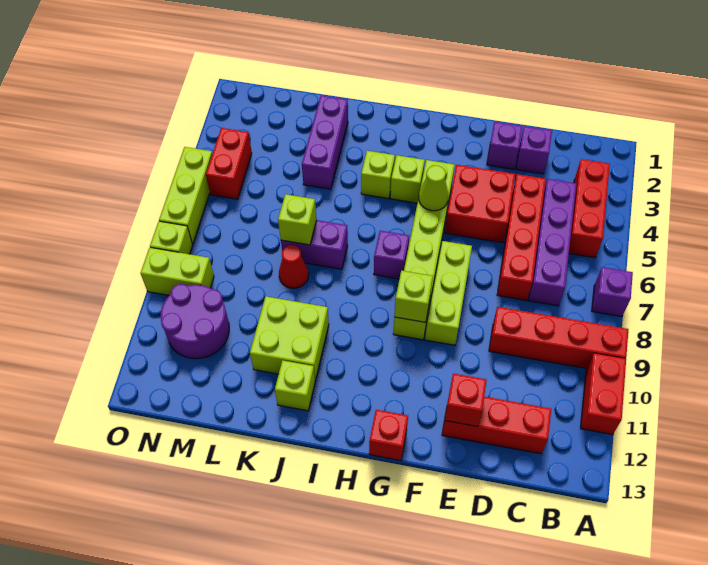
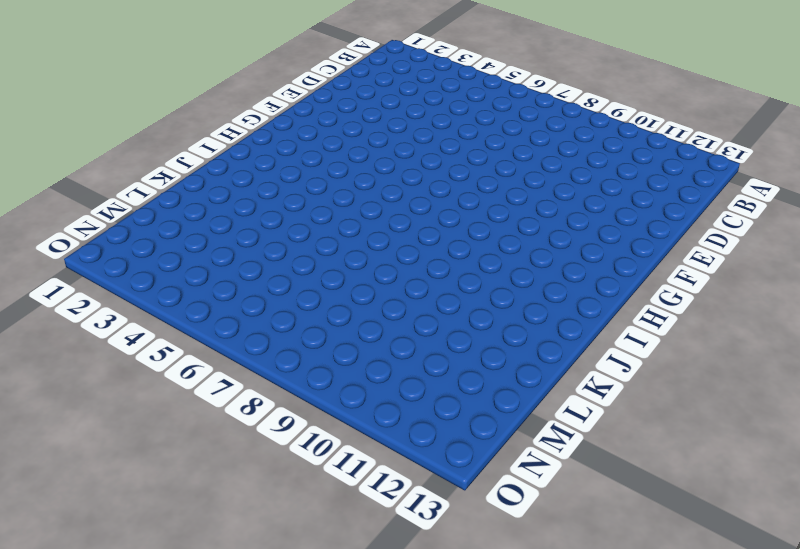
none -> purple 1x1 brick [592,267,633,317]
none -> red 1x4 brick [489,307,628,368]
none -> red 1x2 brick [581,353,626,435]
none -> red 1x3 brick [569,159,610,258]

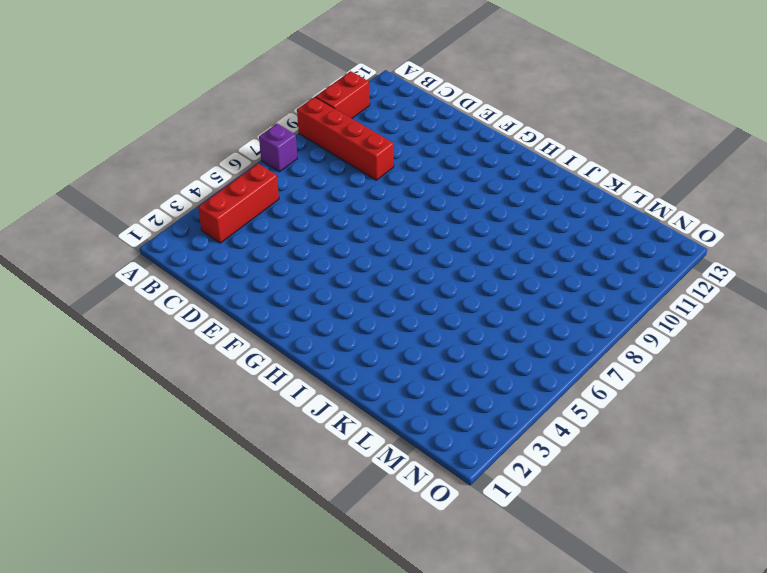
none -> purple 1x4 brick [529,179,577,306]
none -> red 1x3 brick [442,397,551,454]
none -> purple 1x1 brick [516,126,552,174]
none -> red 1x4 brick [497,174,546,301]

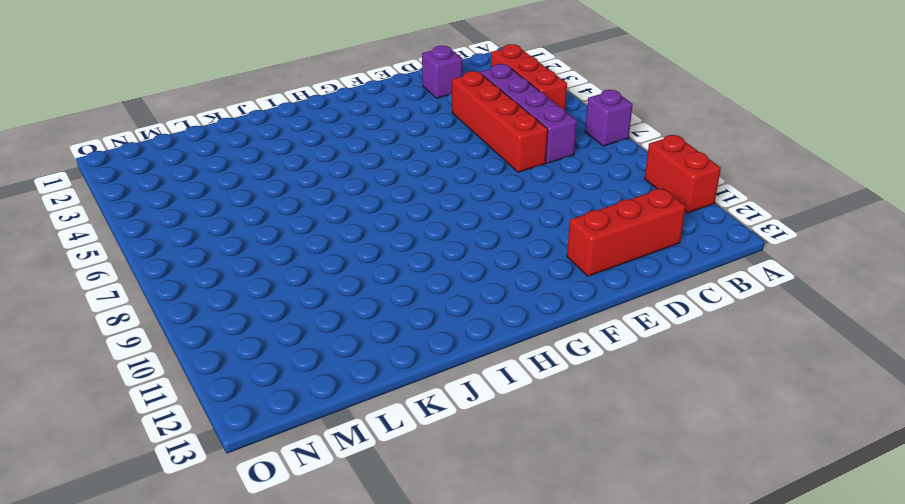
none -> red 1x4 brick [489,307,628,368]
none -> purple 1x1 brick [487,122,522,169]
none -> red 2x2 brick [445,165,515,243]
none -> lime 1x3 brick [425,241,472,345]

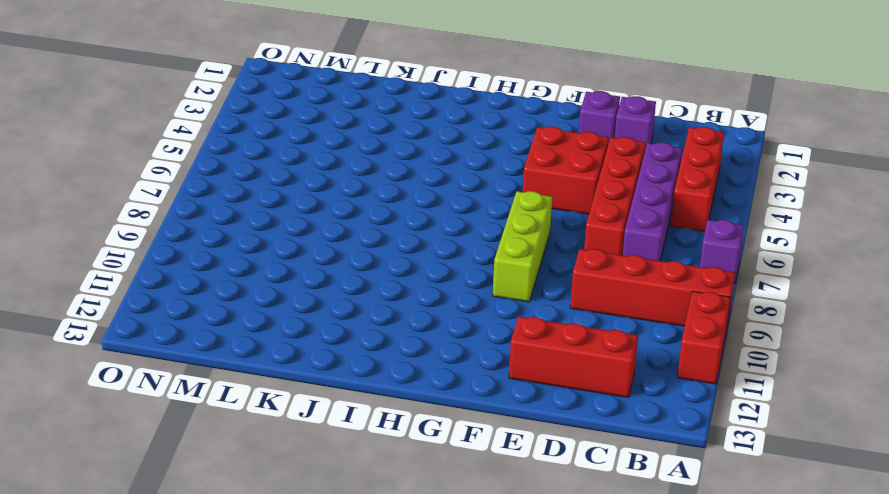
none -> lime 1x6 brick [393,160,455,340]
none -> red 1x1 brick [369,410,408,461]
none -> lime 1x1 brick [390,155,425,203]
none -> purple 1x1 brick [374,231,409,279]

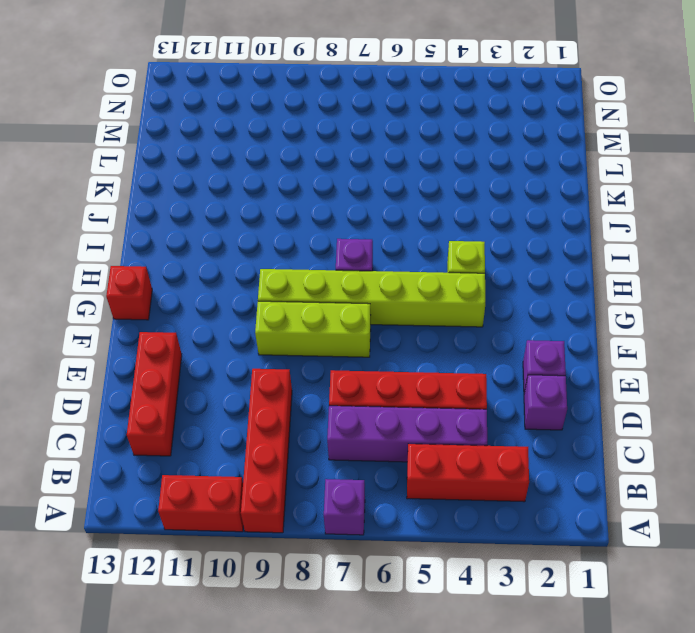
none -> red 2x2 brick [445,165,515,243]
none -> lime 1x1 brick [361,151,395,199]
none -> purple 1x2 brick [281,220,348,269]
none -> lime 2x2 brick [250,296,329,380]

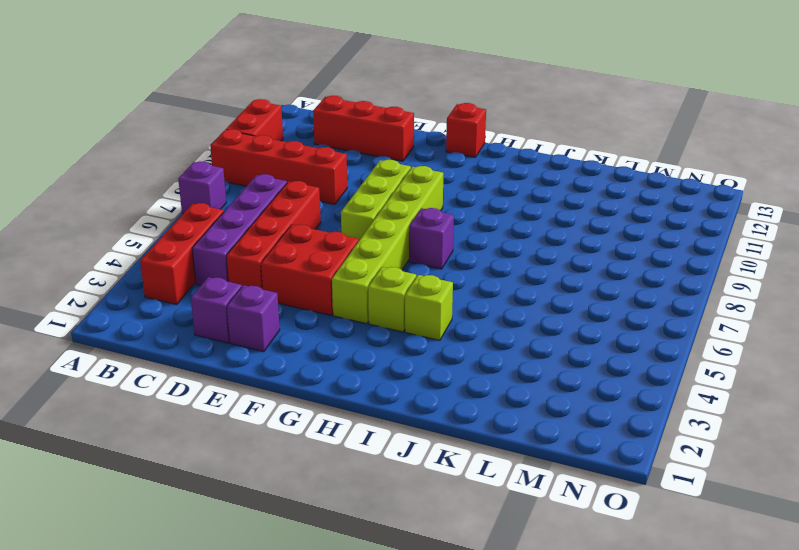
none -> purple 1x2 brick [281,220,348,269]
none -> lime 2x2 brick [250,296,329,380]
none -> lime 1x1 brick [275,360,315,411]
none -> purple 1x3 brick [302,96,348,189]

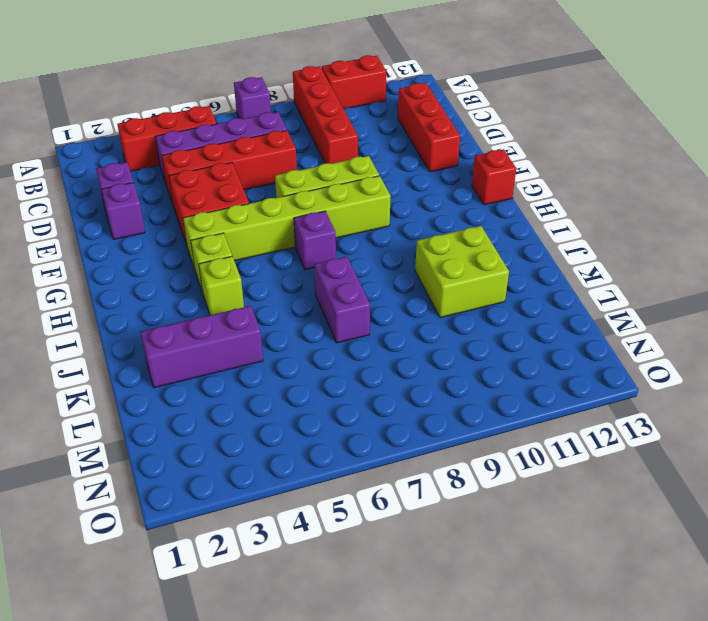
none -> lime 1x1 brick [275,360,315,411]
none -> red 1x1 cone [279,245,309,288]
none -> purple 2x2 round brick [161,284,229,359]
none -> red 1x2 brick [206,128,252,199]

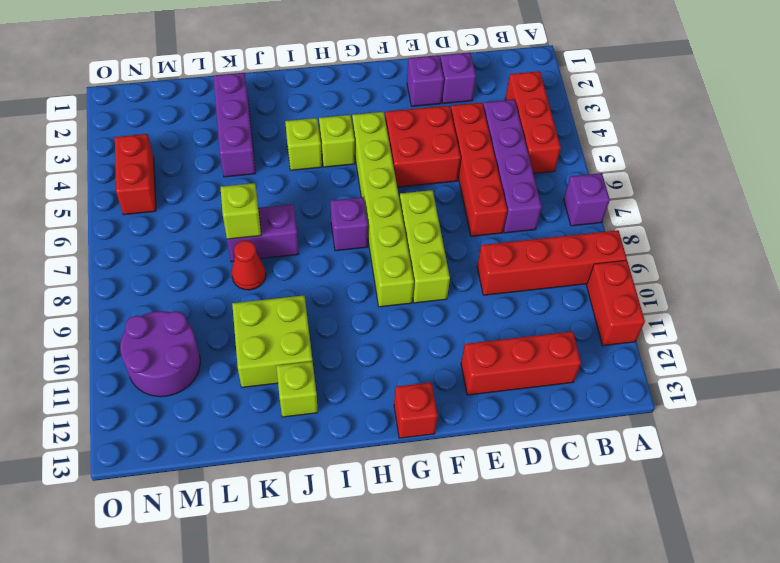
none -> lime 1x2 brick [141,248,214,295]
none -> lime 1x3 brick [159,147,213,244]
none -> lime 1x1 brick [150,221,193,254]
none -> red 1x1 brick [445,374,487,426]

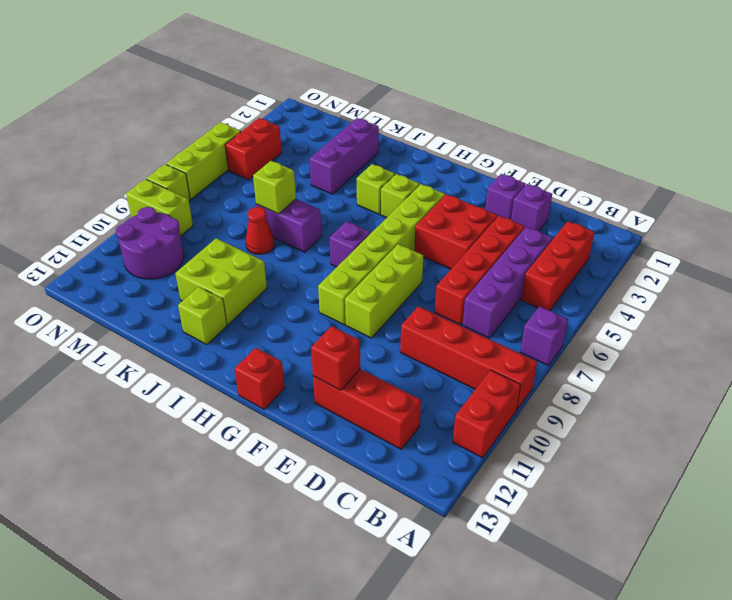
none -> lime 1x1 cone [419,165,448,211]
none -> lime 1x1 brick [394,271,433,322]

